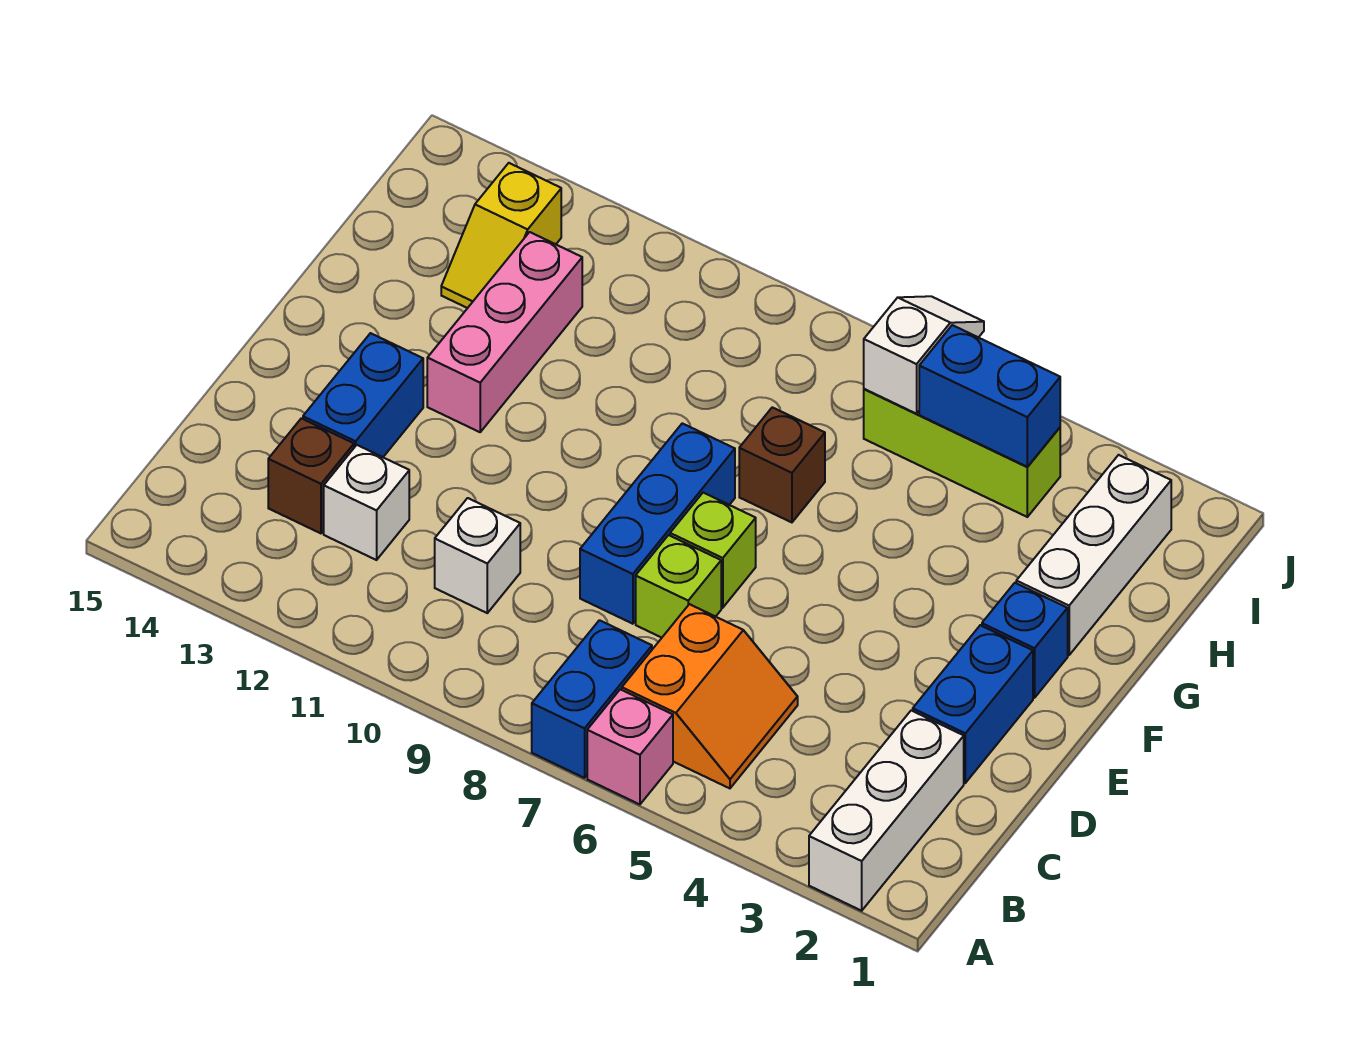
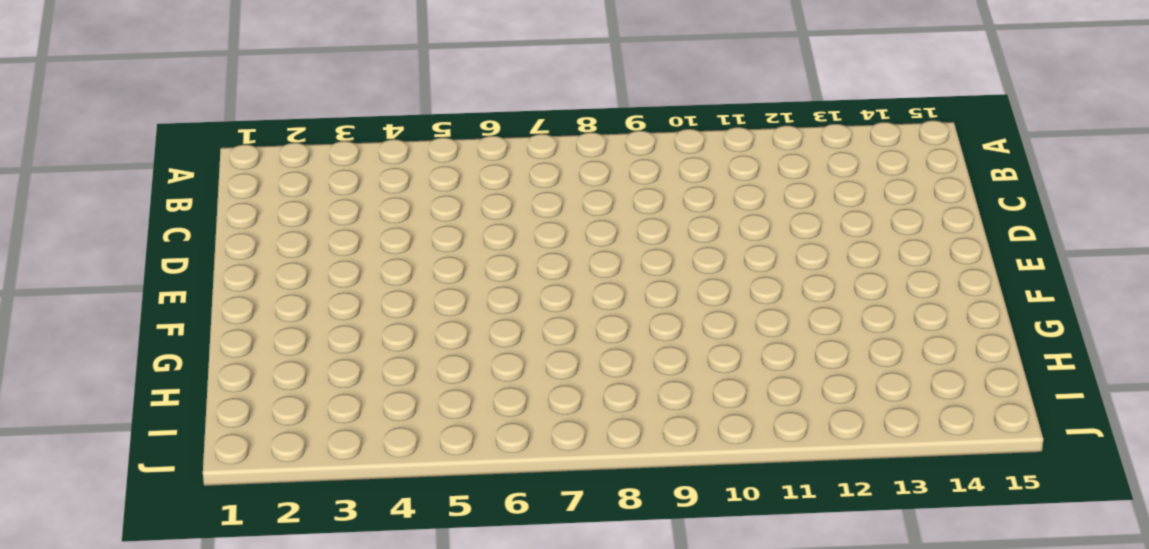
none -> white 1x3 brick [809,710,964,911]
none -> pink 1x1 brick [587,689,673,804]
none -> blue 1x2 brick [532,620,652,778]

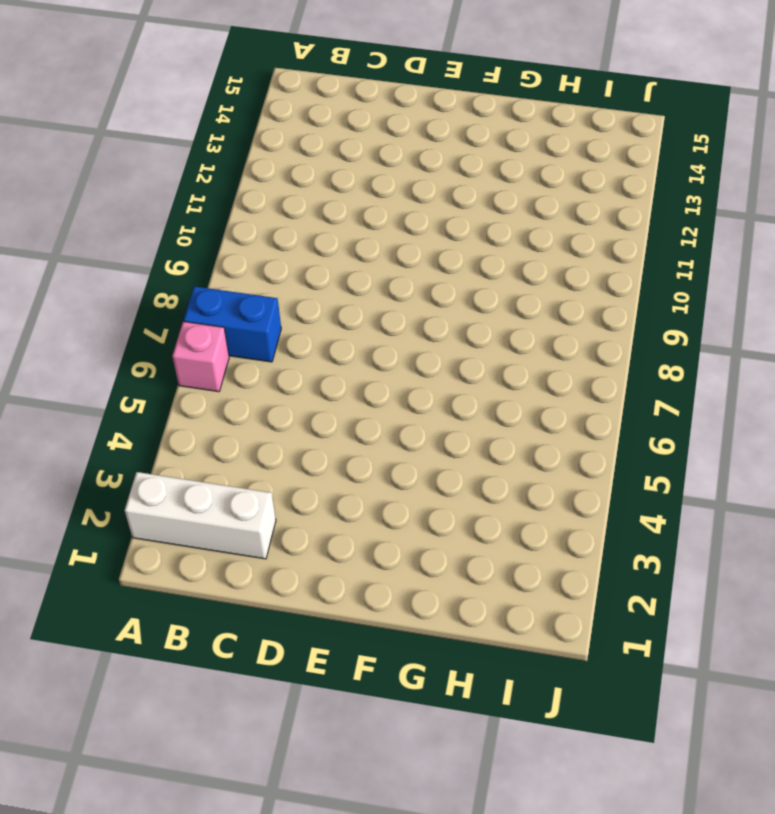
none -> orange 2x2 slope [622,604,798,788]
none -> white 1x1 brick [435,498,520,613]
none -> white 1x1 brick [324,445,409,560]

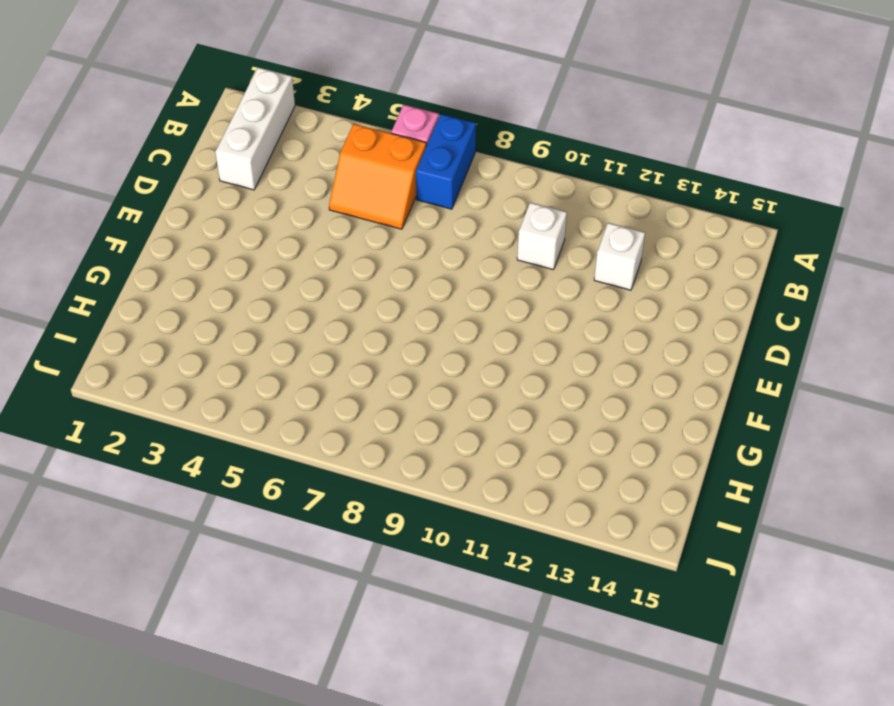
orange 2x2 slope [329,124,426,229] -> orange 2x2 slope turned to [622,604,798,788]
none -> brown 1x1 brick [268,418,354,533]
none -> blue 1x2 brick [913,625,1033,783]
none -> lime 1x1 brick [636,535,721,638]

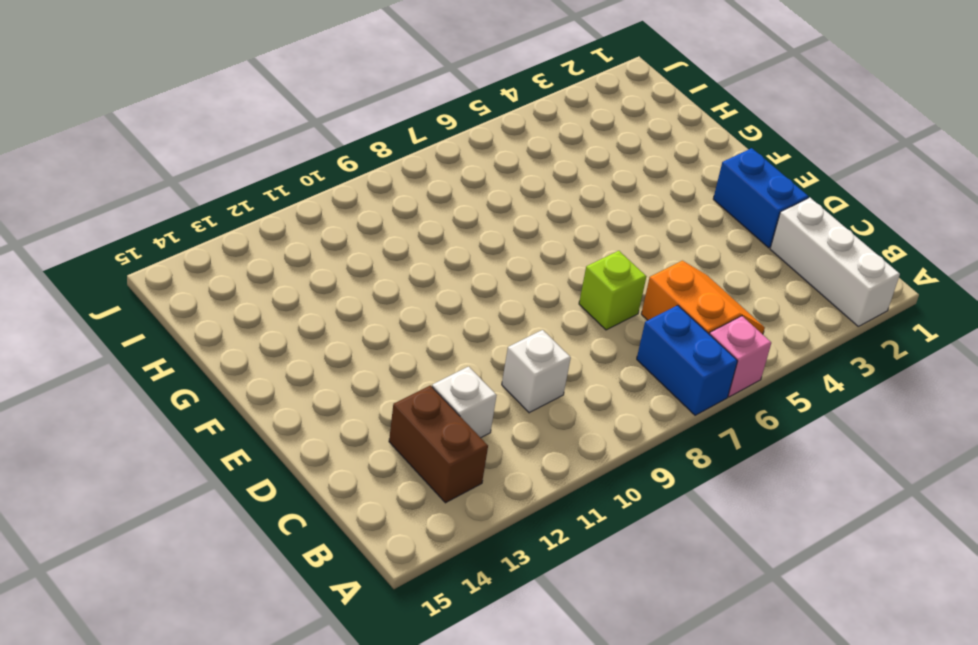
brown 1x2 brick [389,385,488,503] -> brown 1x1 brick [268,418,354,533]
none -> blue 1x3 brick [580,423,735,624]
none -> blue 1x2 brick [303,333,423,457]
none -> lime 1x1 brick [670,493,756,608]

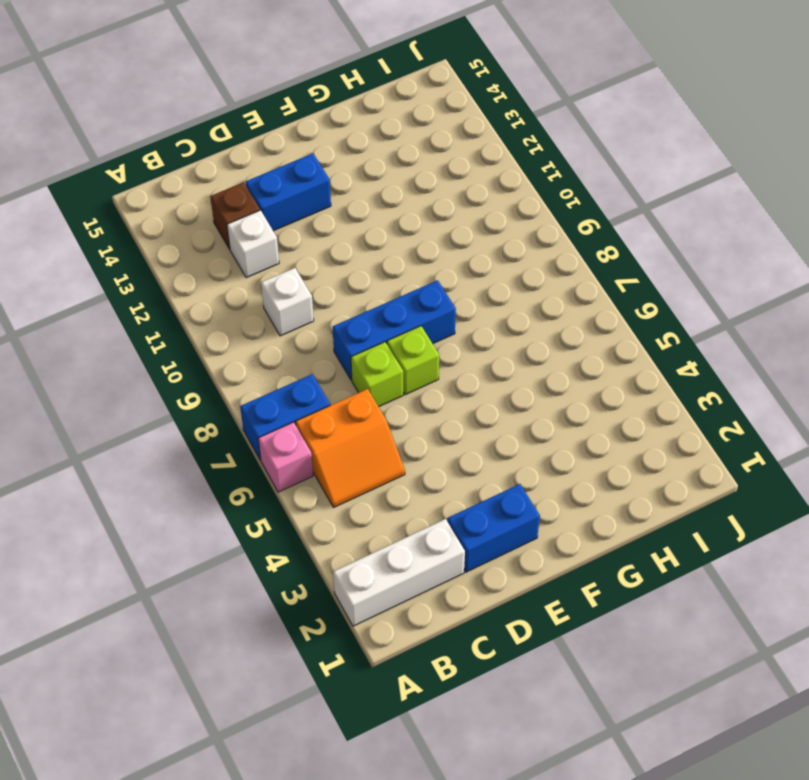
none -> blue 1x1 brick [982,583,1068,698]
none -> pink 1x3 brick [427,232,582,432]
none -> white 1x3 brick [1016,455,1171,655]

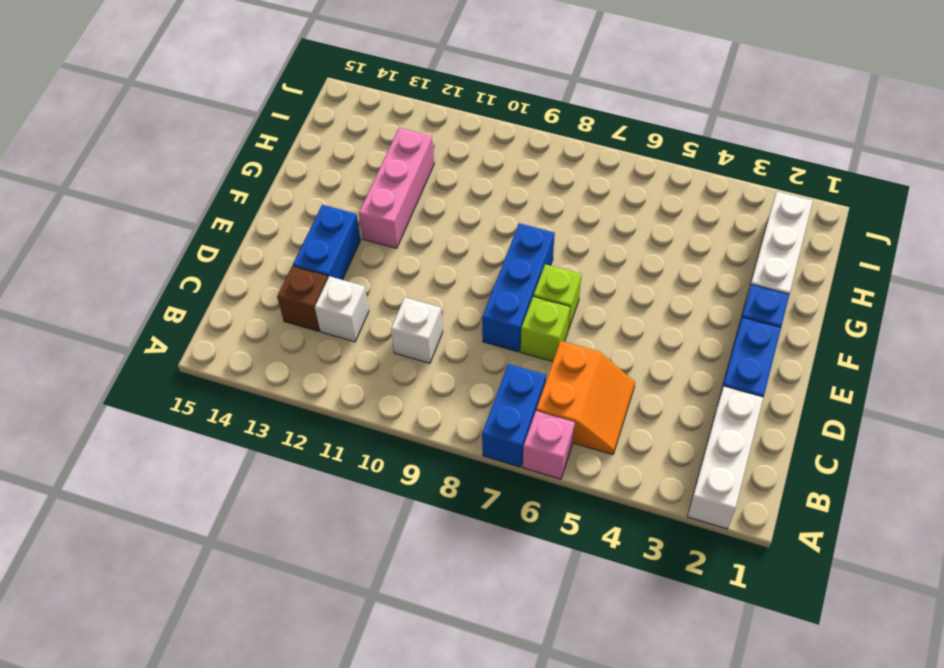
none -> brown 1x1 brick [739,407,825,522]
none -> yellow 1x2 slope [441,163,561,308]
none -> lime 1x3 brick [864,389,1060,517]

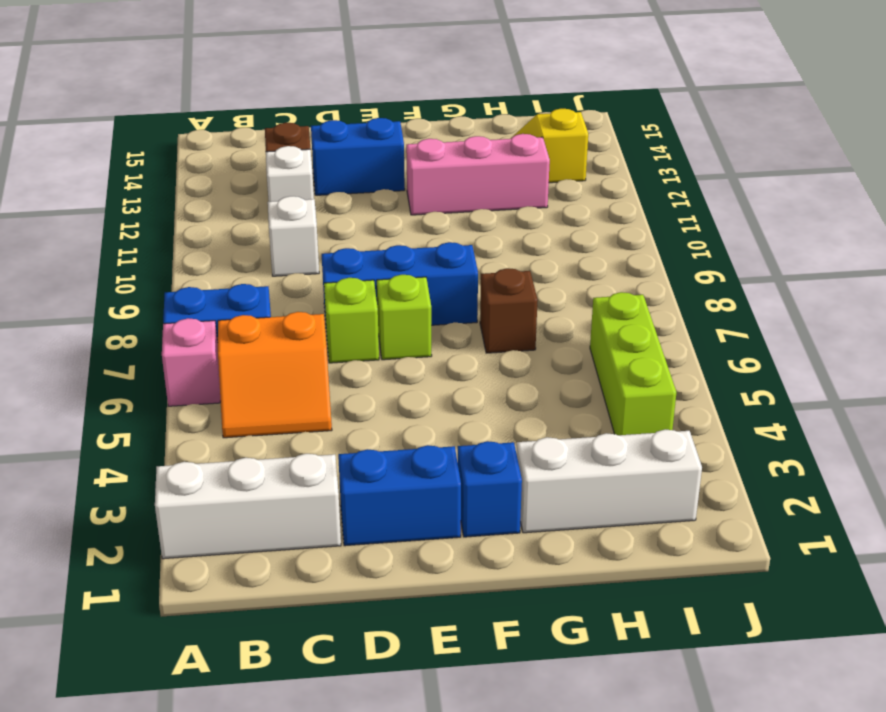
none -> blue 1x2 brick [919,325,1060,467]
none -> white 1x2 slope [864,296,984,414]

